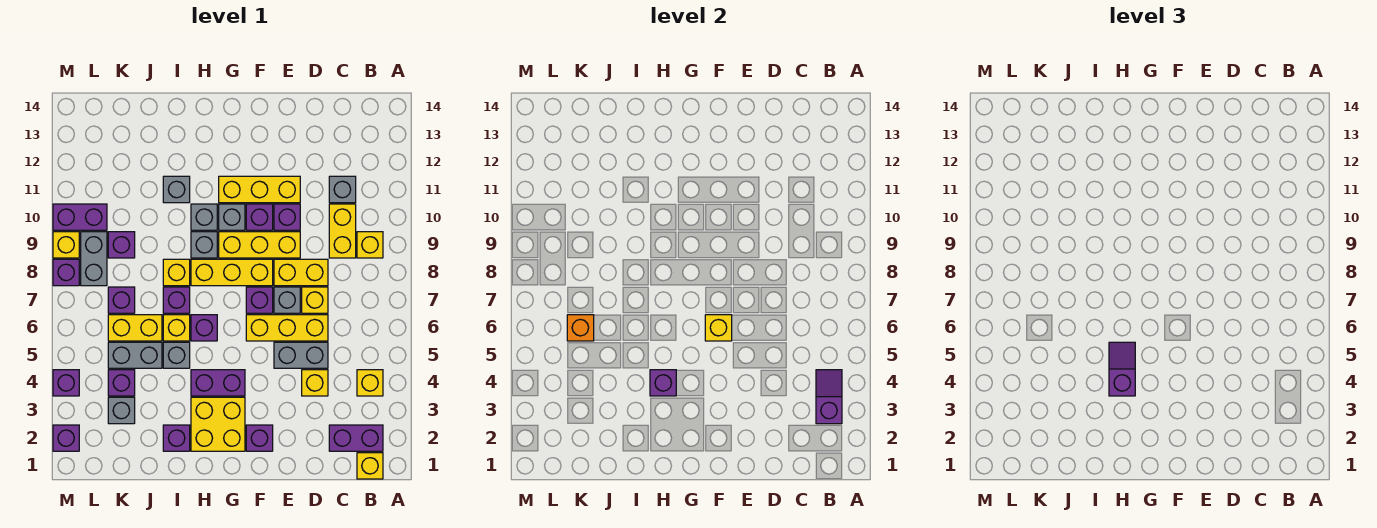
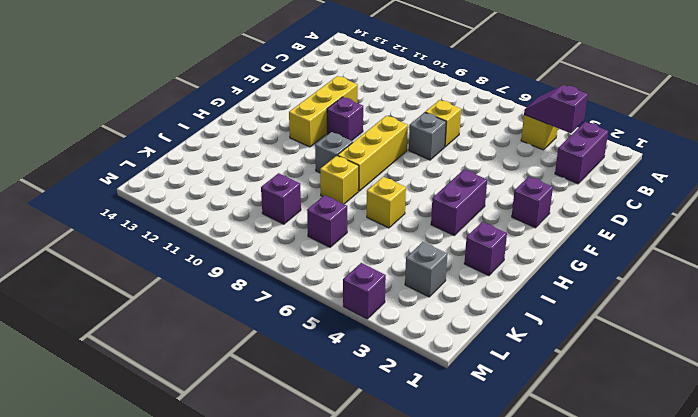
none -> yellow 1x1 brick [357,453,383,479]
none -> yellow 1x1 brick [357,232,383,258]
none -> yellow 1x2 brick [329,204,356,258]
none -> grey 1x1 brick [329,176,356,203]

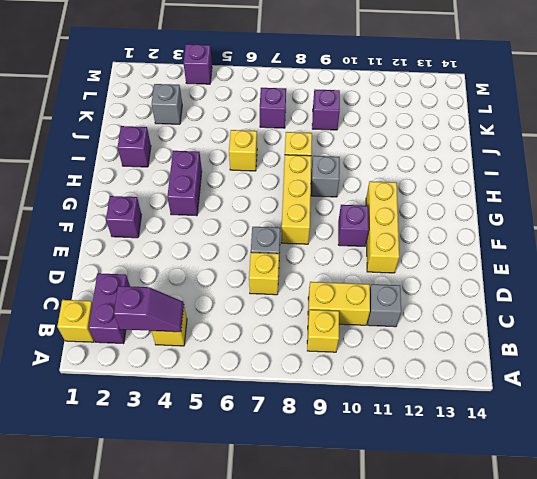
none -> yellow 1x1 brick [302,370,328,396]
none -> grey 1x2 brick [274,342,328,368]
none -> yellow 1x3 brick [246,315,328,341]
none -> yellow 1x2 brick [274,259,328,286]

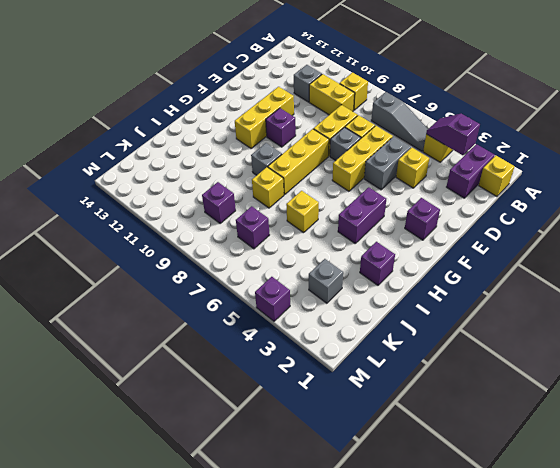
grey 1x3 slope [371,92,428,151] -> none
none -> yellow 1x3 brick [219,232,300,258]
none -> purple 1x1 brick [274,204,300,230]
none -> purple 1x1 brick [246,287,273,313]
none -> yellow 2x2 brick [191,397,245,451]

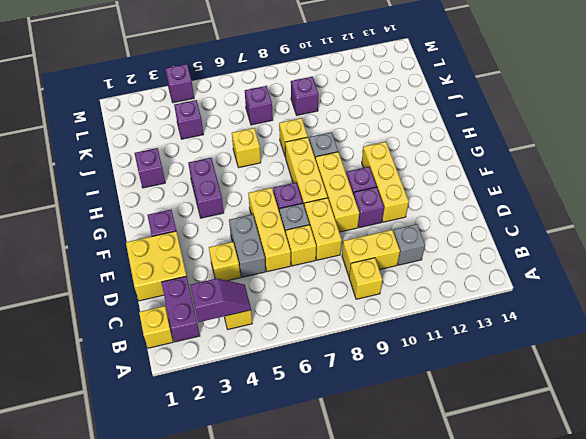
yellow 2x2 brick [126,231,186,301] -> yellow 2x2 brick moved to [191,397,245,451]
none -> grey 1x1 brick [219,204,245,230]
none -> purple 1x1 brick [191,315,217,341]
none -> grey 1x1 brick [191,204,217,230]
none -> grey 1x1 brick [163,342,190,368]

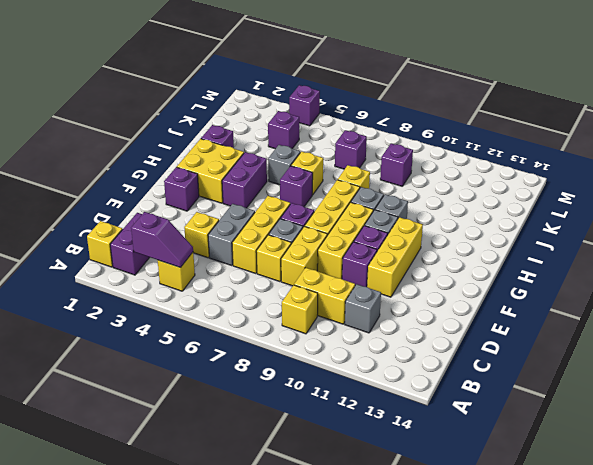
none -> purple 1x1 brick [163,287,190,313]
none -> grey 1x1 brick [163,176,190,203]
none -> grey 1x2 brick [108,342,162,368]
none -> yellow 1x2 brick [108,315,162,341]

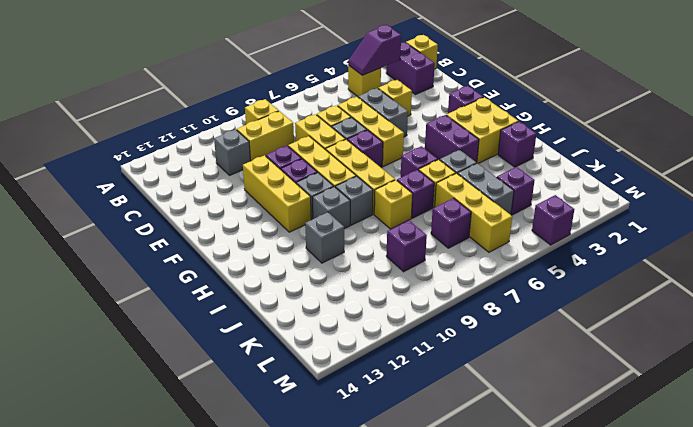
yellow 1x3 brick [435,173,512,252] -> yellow 1x2 brick [108,315,162,341]
none -> grey 1x1 brick [108,397,135,424]
none -> grey 1x2 brick [81,232,107,286]
none -> purple 1x2 brick [53,204,107,230]
none -> purple 1x1 brick [53,425,79,451]

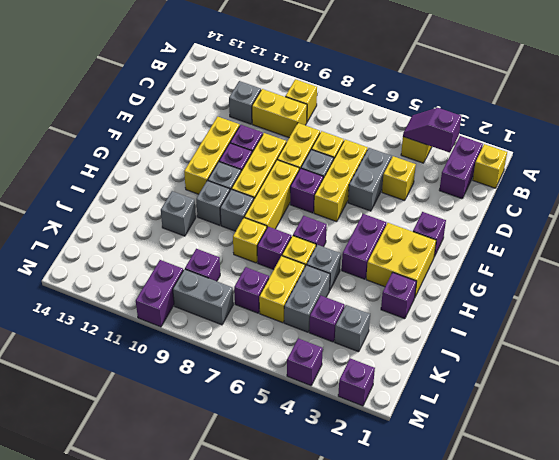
none -> purple 1x1 brick [53,259,79,286]
none -> yellow 1x1 brick [53,232,79,258]
none -> yellow 1x1 brick [705,315,732,341]
none -> purple 1x1 brick [650,370,676,396]

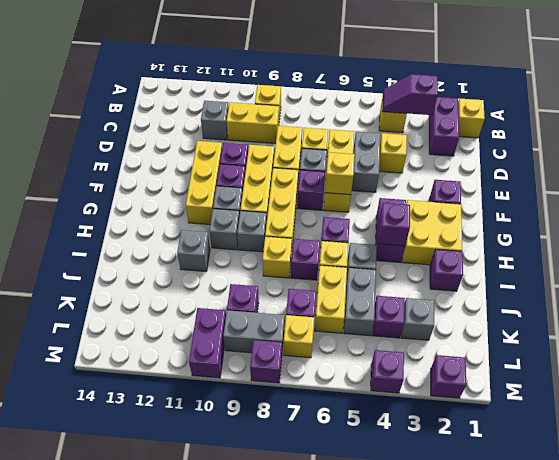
yellow 1x1 brick [283,315,314,358] -> yellow 1x1 brick moved to [53,232,79,258]
none -> orange 1x1 brick [567,315,594,341]
none -> purple 1x2 slope [1109,342,1135,396]

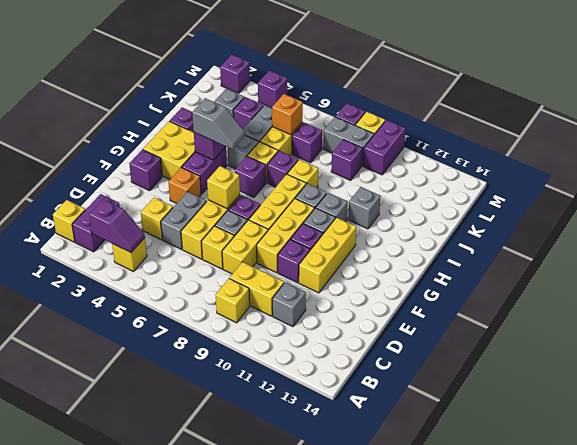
orange 1x1 brick [168,167,201,204] -> none
grey 1x2 slope [192,98,245,149] -> purple 1x2 slope [1109,342,1135,396]

